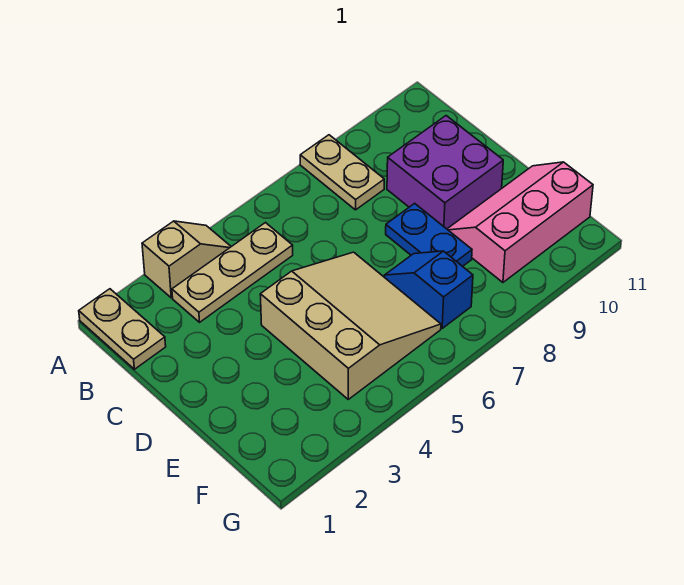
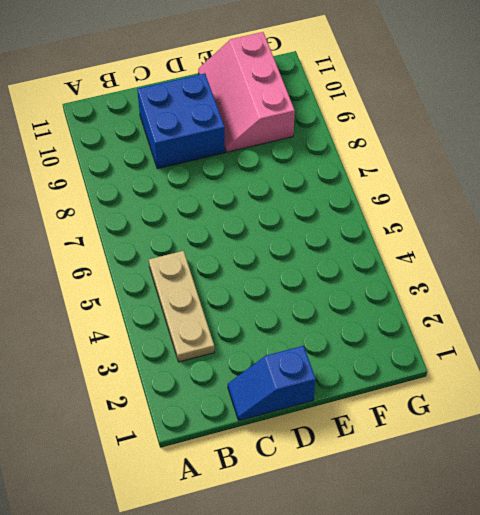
blue 1x2 slope [228,346,316,420] -> blue 1x2 slope moved to [384,251,473,328]
blue 2x2 brick [137,73,225,169] -> purple 2x2 brick [387,116,503,229]
none -> tan 1x2 plate [79,289,166,369]
none -> tan 1x2 slope [142,221,231,298]

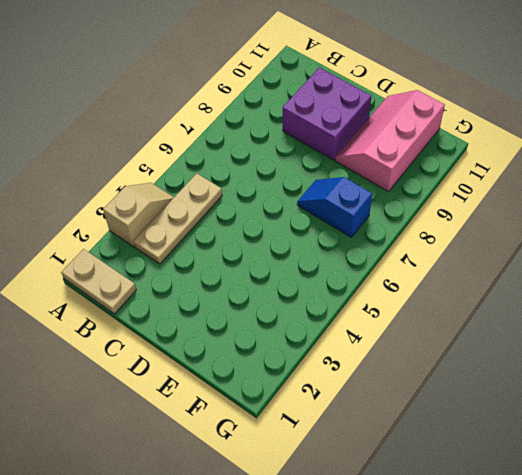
none -> tan 1x2 plate [300,135,384,210]
none -> tan 3x3 slope [260,252,441,399]

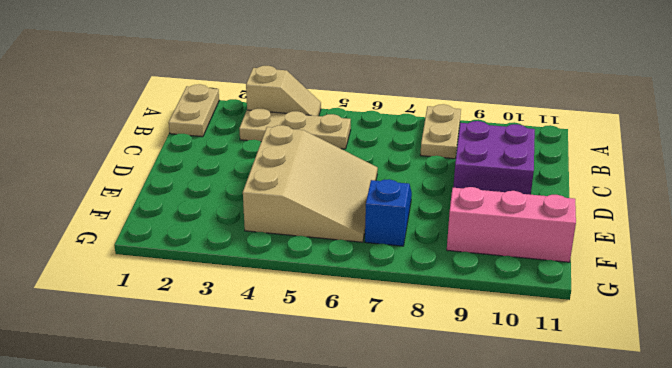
none -> blue 1x2 plate [386,203,472,266]

